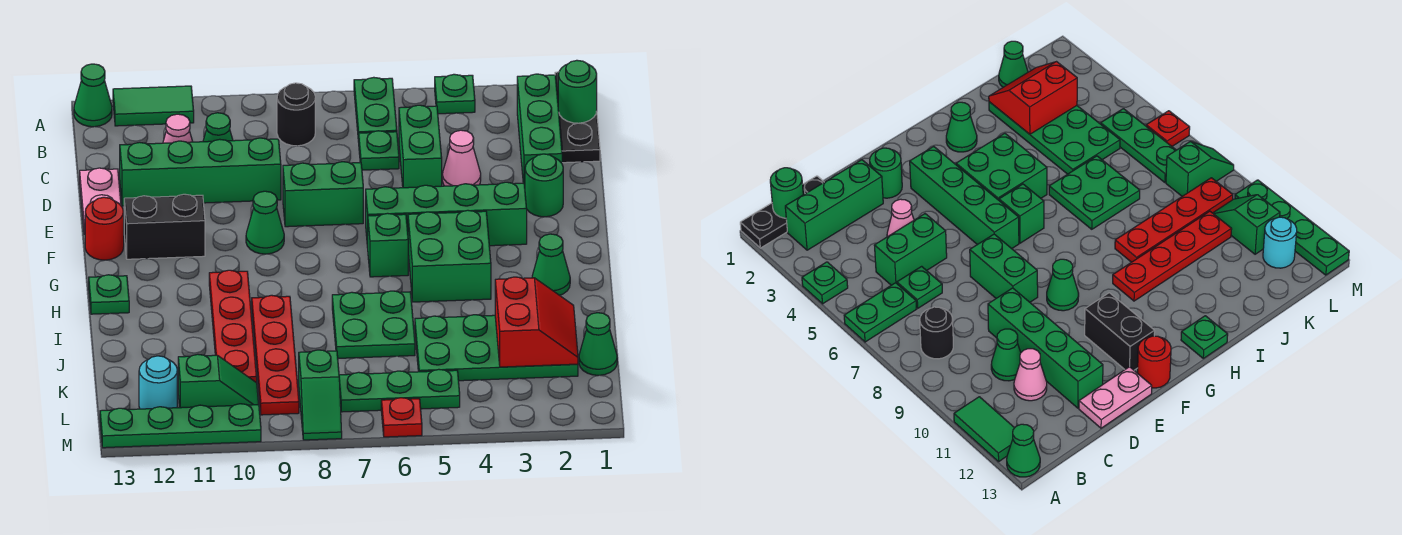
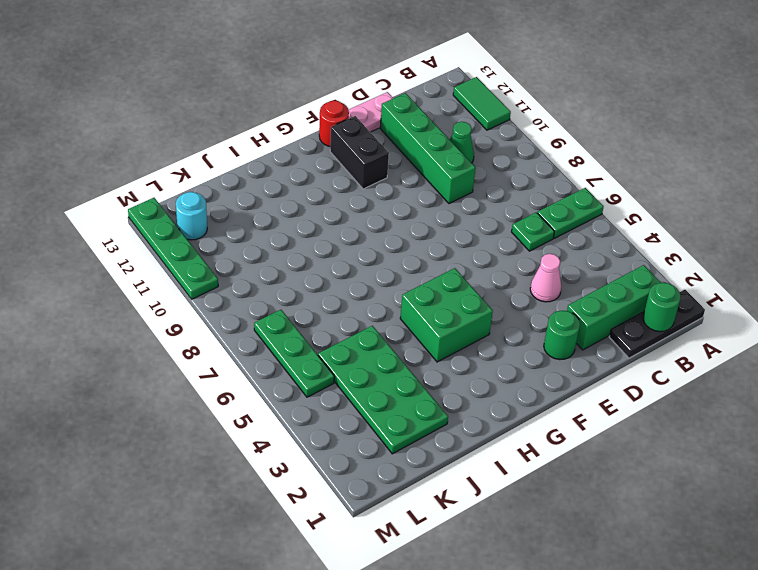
none -> green 1x1 plate [435,74,475,114]
none -> green 1x1 cone [74,64,112,127]
none -> black 1x1 round brick [277,83,315,146]
none -> green 1x2 brick [399,105,442,188]

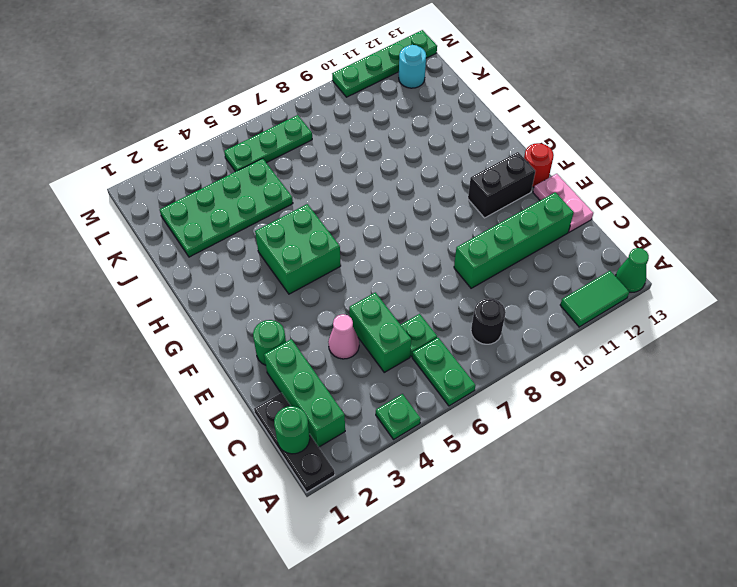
none -> green 1x1 cone [203,113,233,142]
none -> pink 1x1 cone [163,114,193,143]
none -> green 1x2 brick [283,162,363,227]
none -> green 1x4 brick [366,182,527,248]

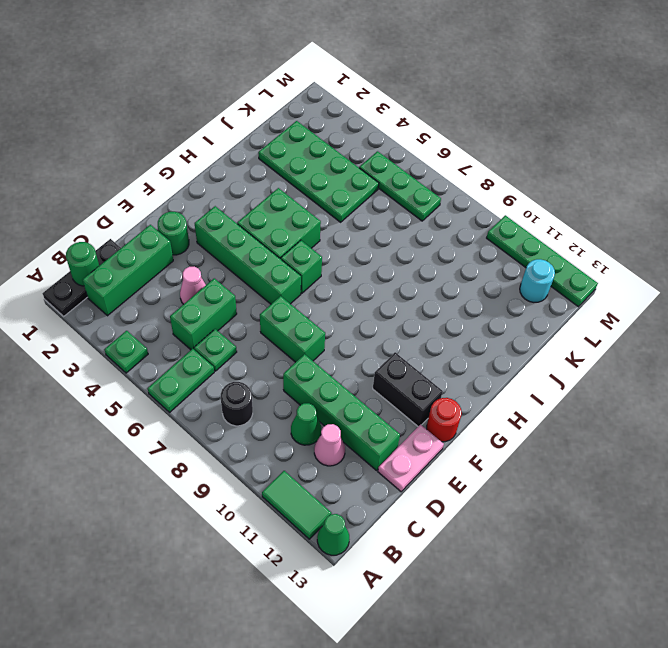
none -> green 1x1 cone [246,191,284,254]
none -> green 1x1 cone [532,234,570,295]
none -> red 1x4 plate [209,270,257,383]
none -> green 1x1 plate [89,275,129,314]

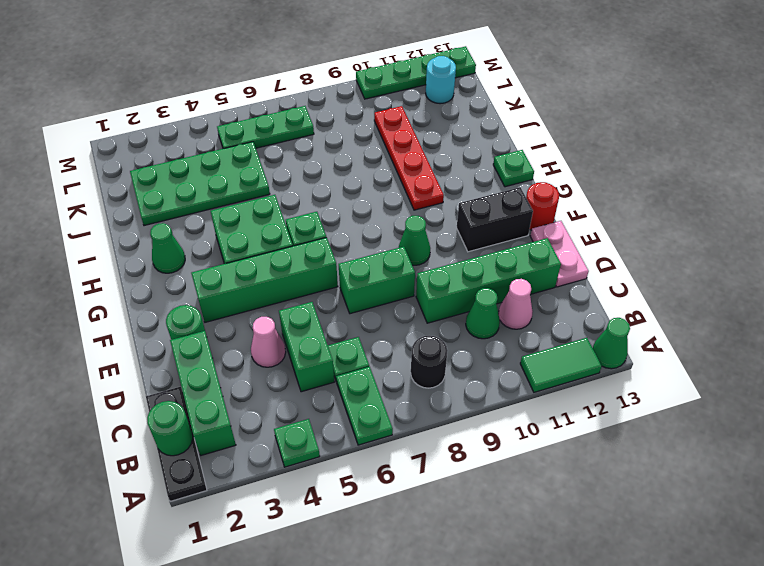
none -> green 2x2 plate [332,291,415,358]
none -> red 1x4 plate [252,295,299,415]
none -> green 1x1 cone [579,313,617,375]
none -> green 1x2 slope [299,350,342,440]

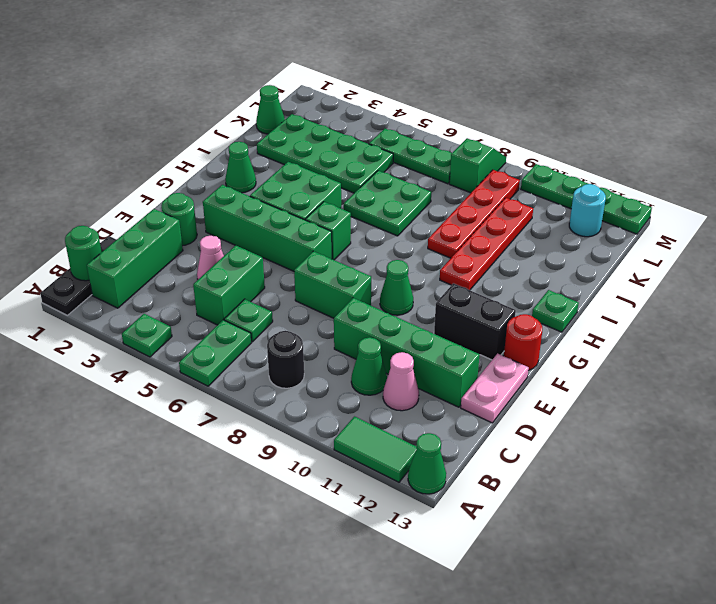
none -> green 1x2 slope [178,354,259,408]
none -> red 1x1 plate [381,398,422,437]
none -> red 2x2 slope [495,277,578,367]

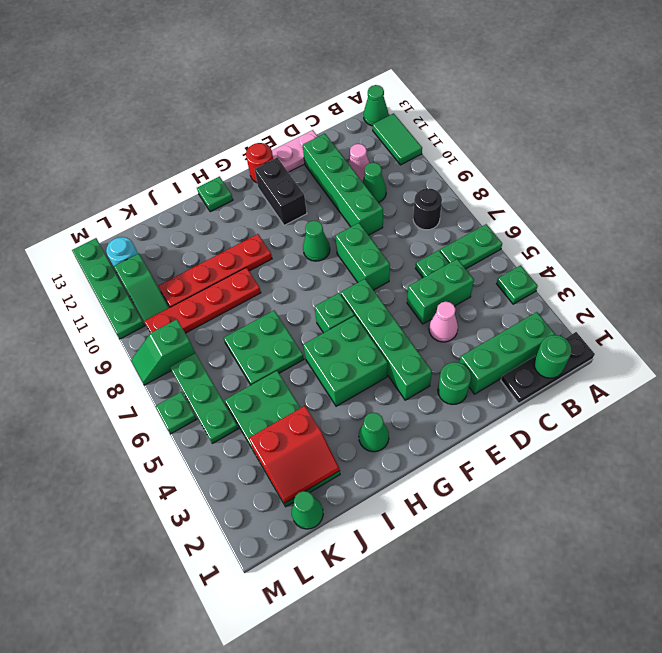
green 1x1 plate [155,392,197,434] -> red 1x1 plate [381,398,422,437]

